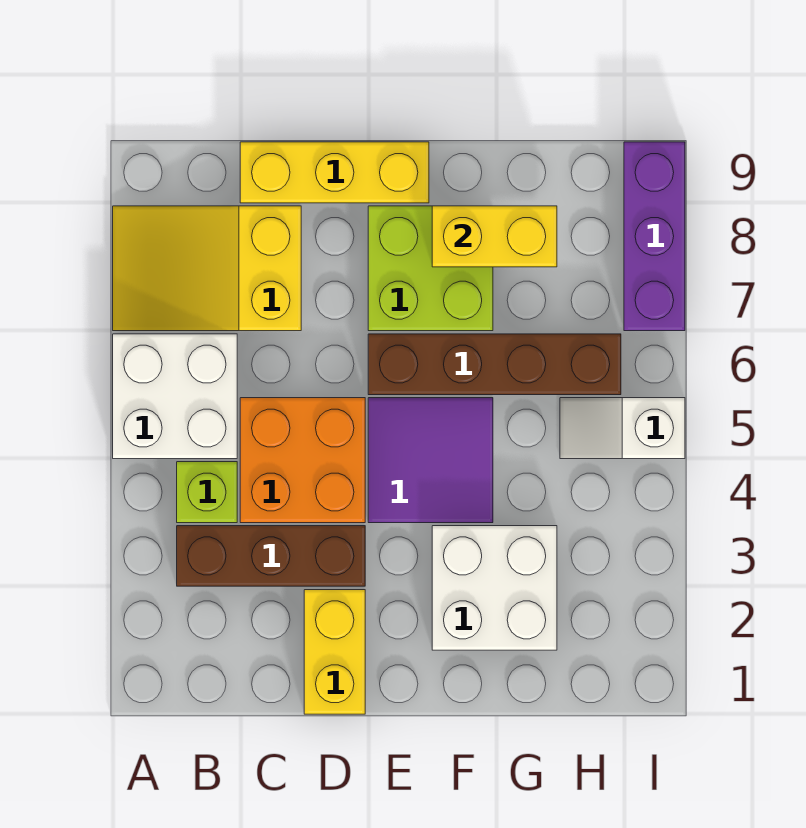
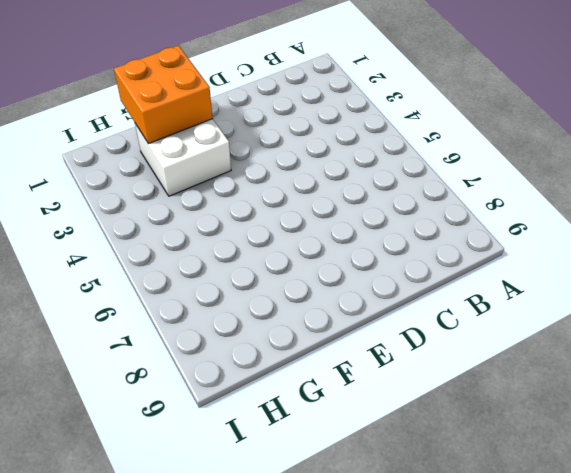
orange 2x2 brick [114,46,213,144] -> orange 2x2 brick moved to [240,398,365,523]
none -> white 2x2 brick [113,334,237,459]
none -> yellow 2x3 slope [113,206,301,331]
none -> brown 1x3 brick [177,526,365,586]

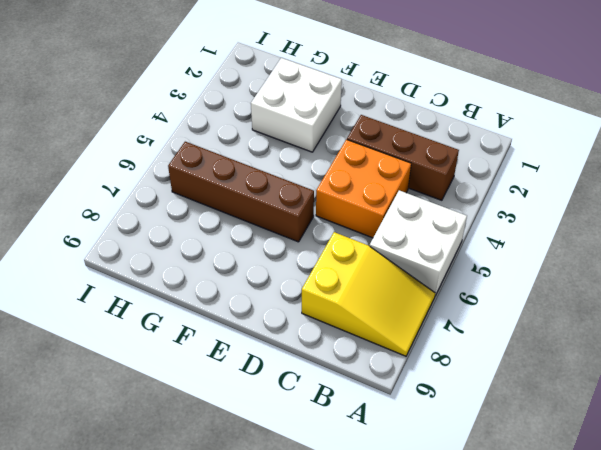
none -> lime 1x1 brick [177,462,237,523]
none -> yellow 1x3 brick [240,142,429,203]
none -> yellow 1x2 brick [304,590,365,714]

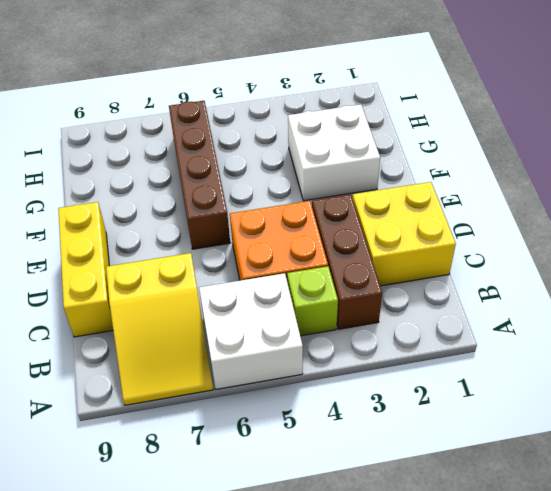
yellow 2x2 brick [353,182,456,286] -> yellow 1x2 brick [304,590,365,714]
none -> purple 2x2 tile [368,398,493,523]
none -> lime 2x2 brick [368,206,493,331]
none -> white 1x2 slope [560,398,685,459]

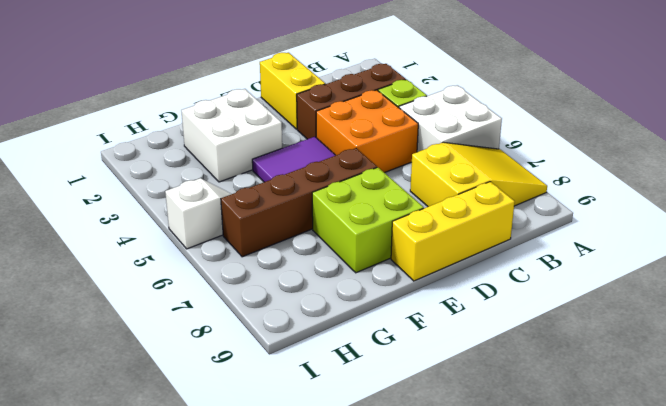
none -> purple 1x3 brick [624,142,685,331]
none -> yellow 1x2 brick [432,206,557,267]

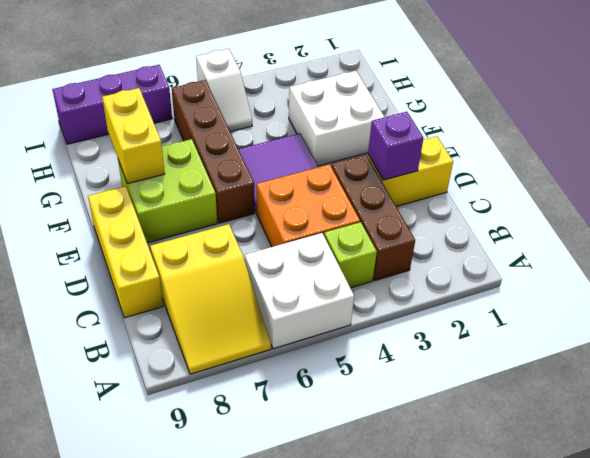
purple 1x1 brick [368,112,423,180] -> none

